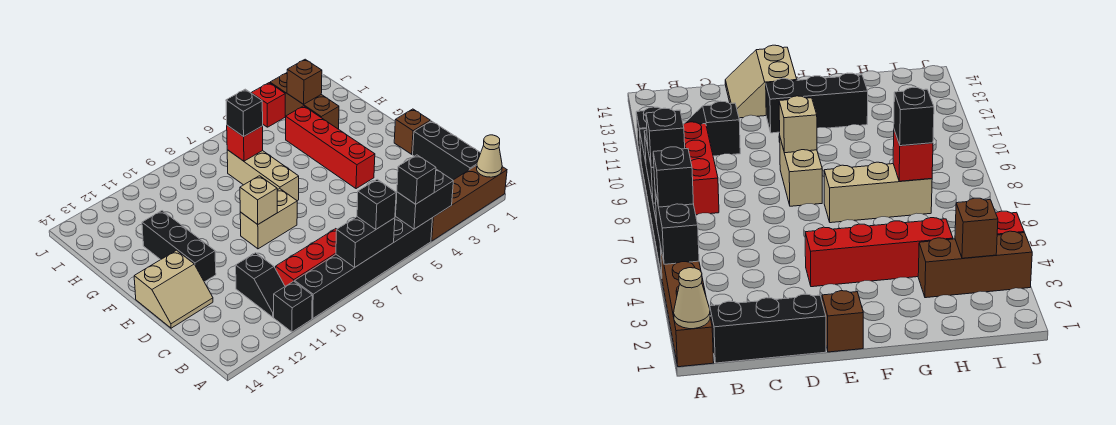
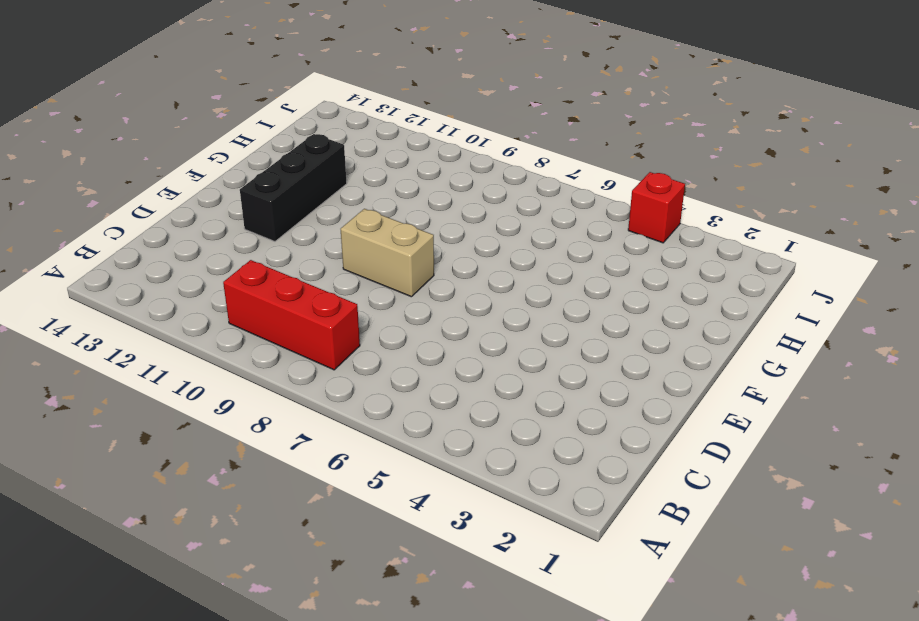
none -> brown 1x4 brick [431,165,507,241]
none -> black 1x6 brick [295,217,432,318]
none -> black 1x1 brick [274,281,312,332]

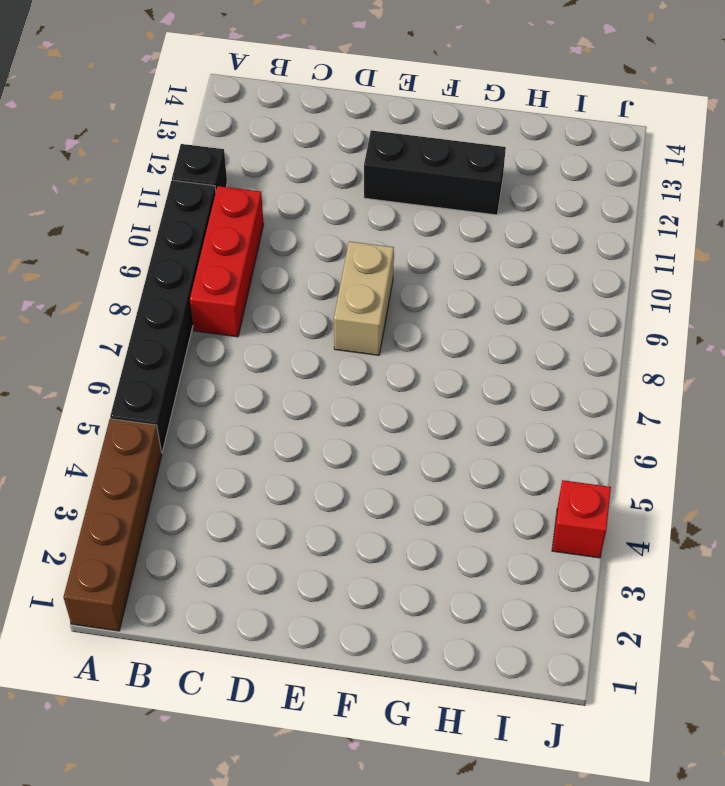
none -> black 1x3 brick [413,121,481,180]
none -> black 1x2 slope [236,253,285,317]
none -> tan 2x2 slope [134,250,213,328]

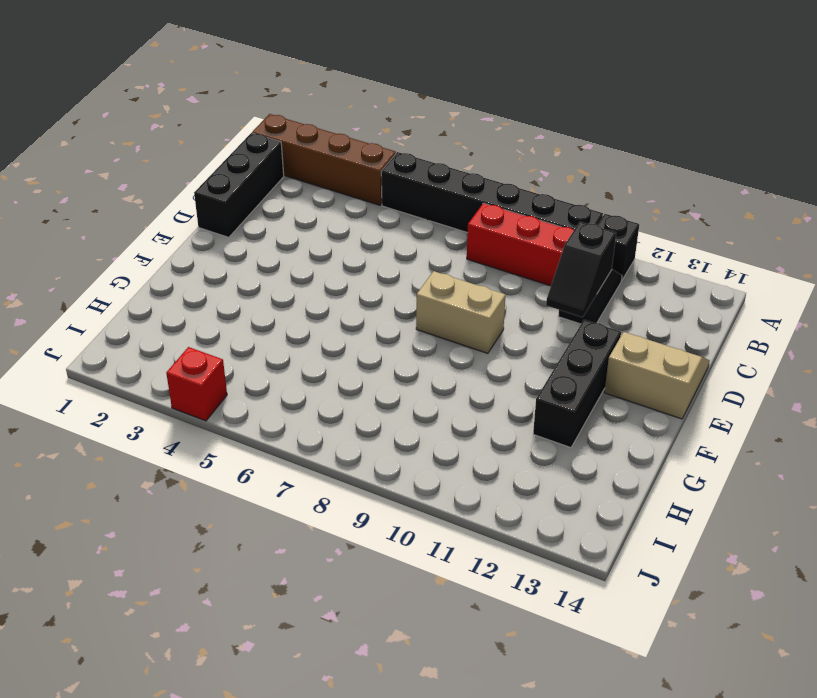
black 1x2 slope [546,222,616,317] -> none
none -> brown 1x1 brick [394,109,430,154]
none -> red 1x4 brick [286,106,375,189]
none -> tan 1x3 brick [227,150,299,201]

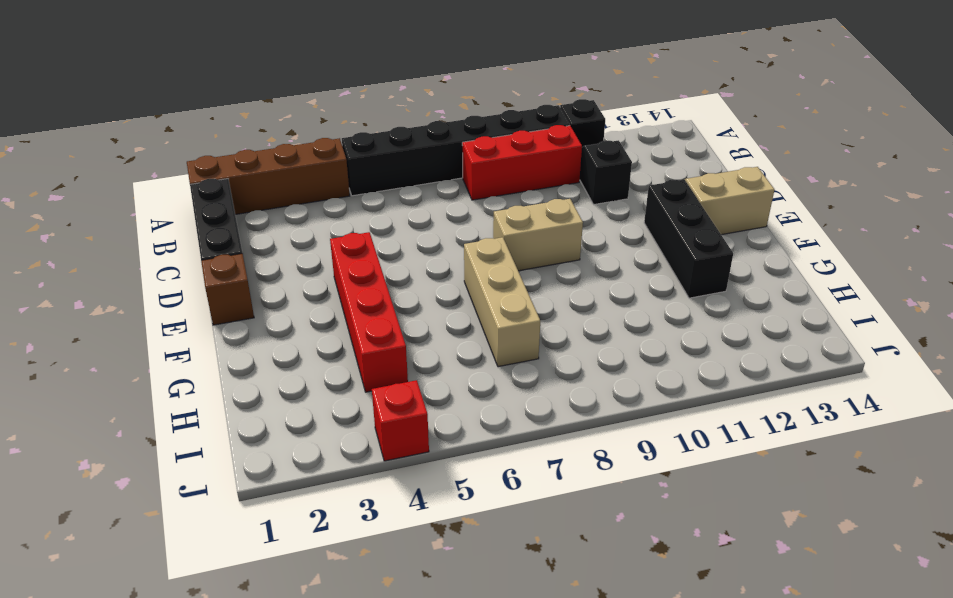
none -> brown 1x3 brick [270,73,339,129]
none -> tan 1x1 cone [477,135,502,177]
none -> black 1x2 brick [396,169,453,229]

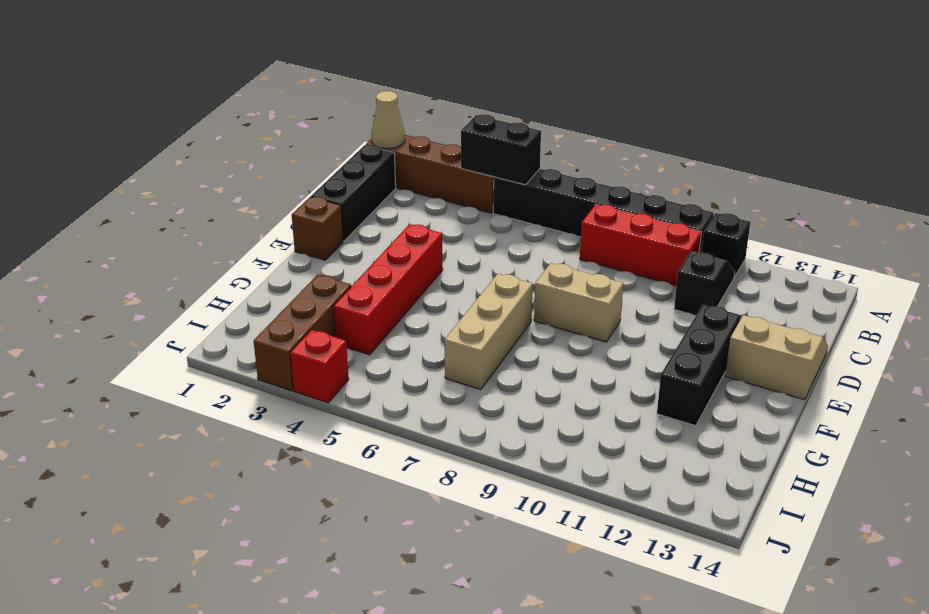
none -> black 1x2 brick [336,217,395,267]
none -> tan 1x1 brick [240,176,277,224]
none -> red 1x1 brick [227,125,263,161]

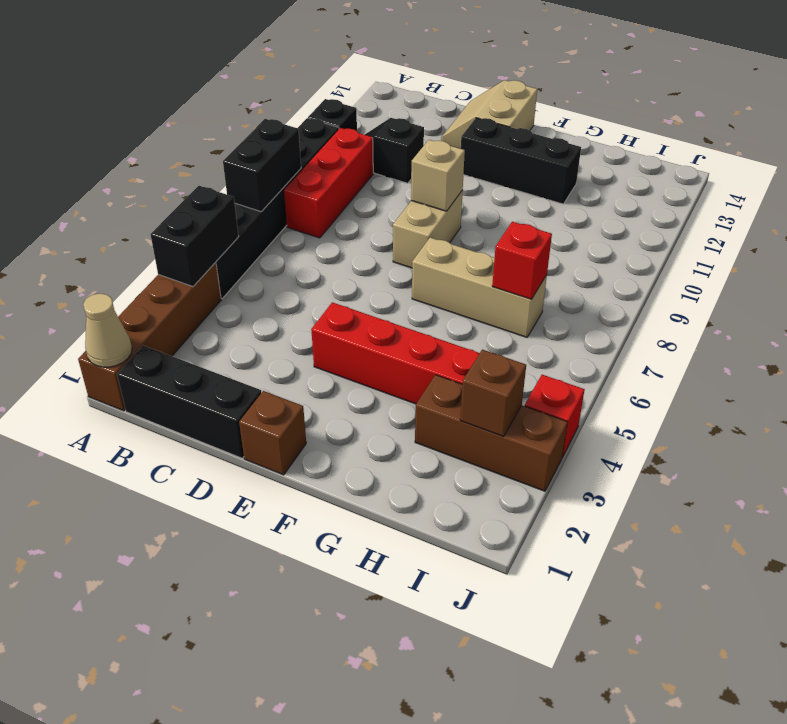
none -> black 1x1 brick [397,155,436,204]
none -> black 1x1 brick [357,179,396,229]
none -> black 1x1 brick [226,89,263,137]

